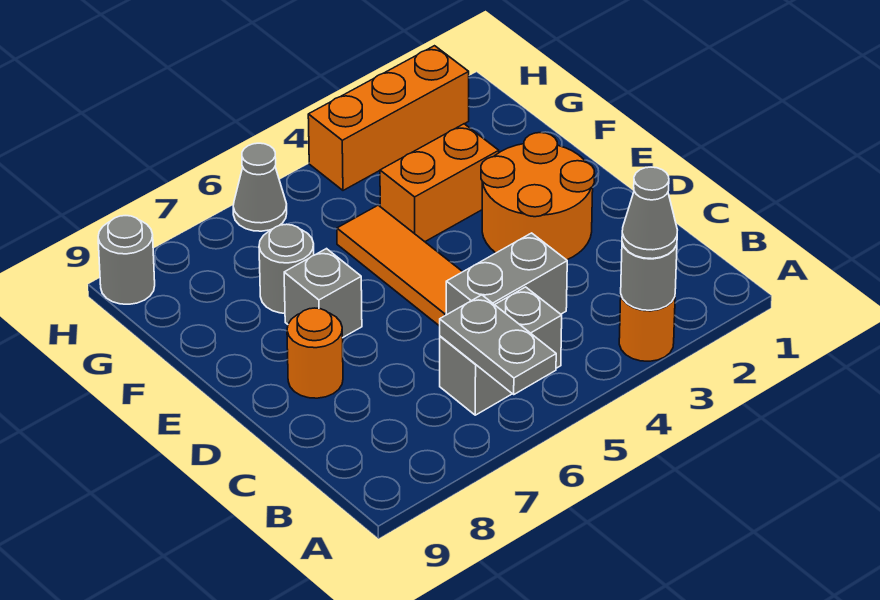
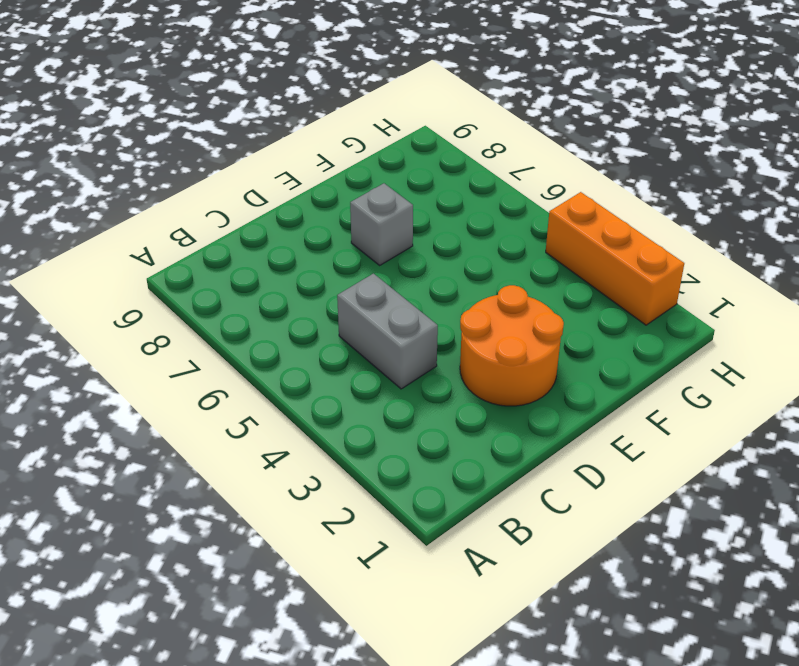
none -> orange 1x1 round brick [619,296,675,361]
none -> grey 1x2 brick [440,287,562,415]
none -> orange 1x3 tile [337,205,462,326]

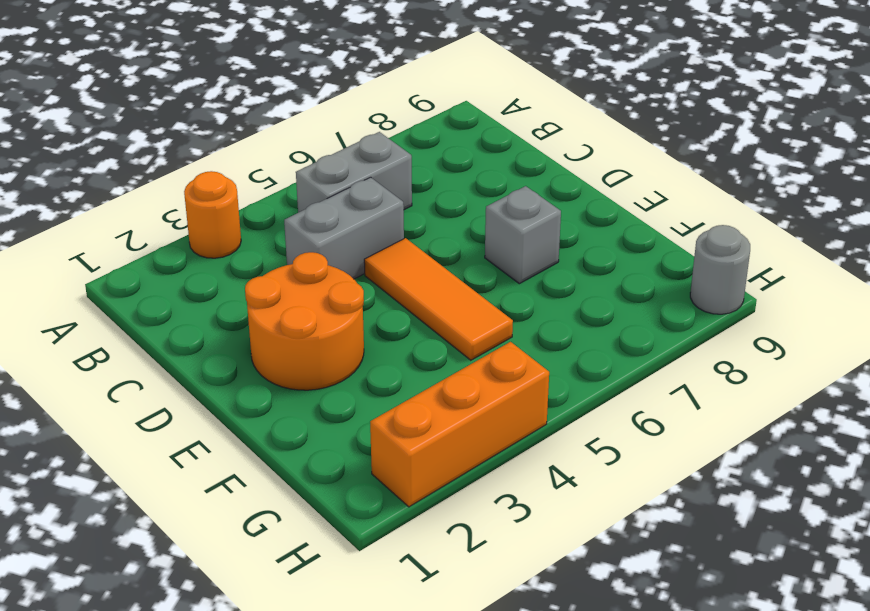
none -> orange 1x1 round brick [287,308,343,398]
none -> orange 1x2 brick [380,124,499,242]
none -> grey 1x1 round brick [259,224,314,313]

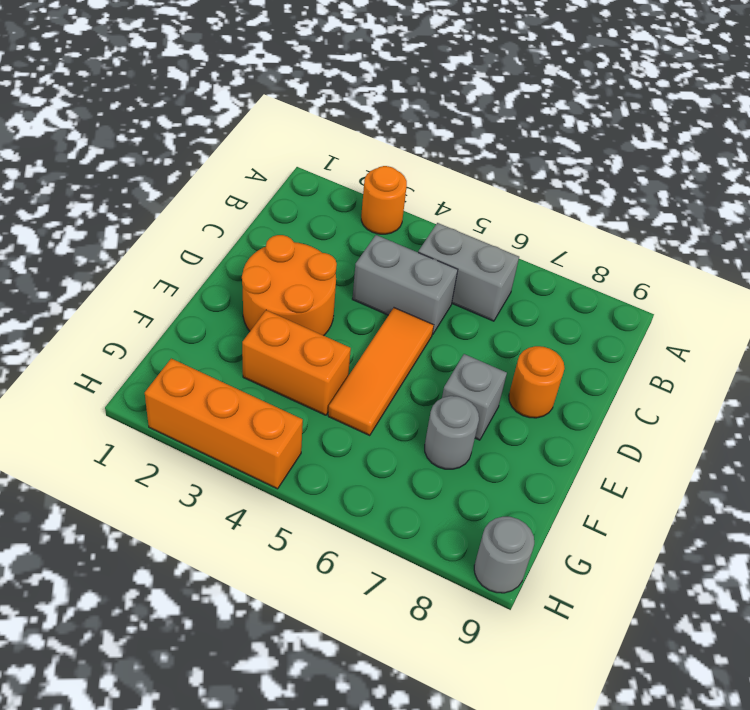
none -> grey 1x1 cone [233,143,287,231]
none -> grey 1x1 round brick [621,243,677,310]
none -> grey 1x2 plate [440,295,556,394]

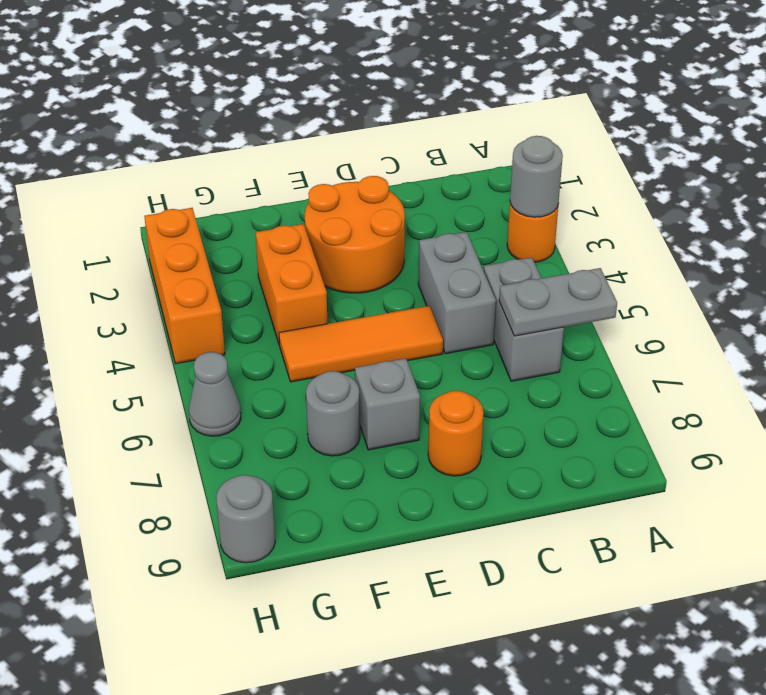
none -> grey 1x1 cone [622,167,677,259]

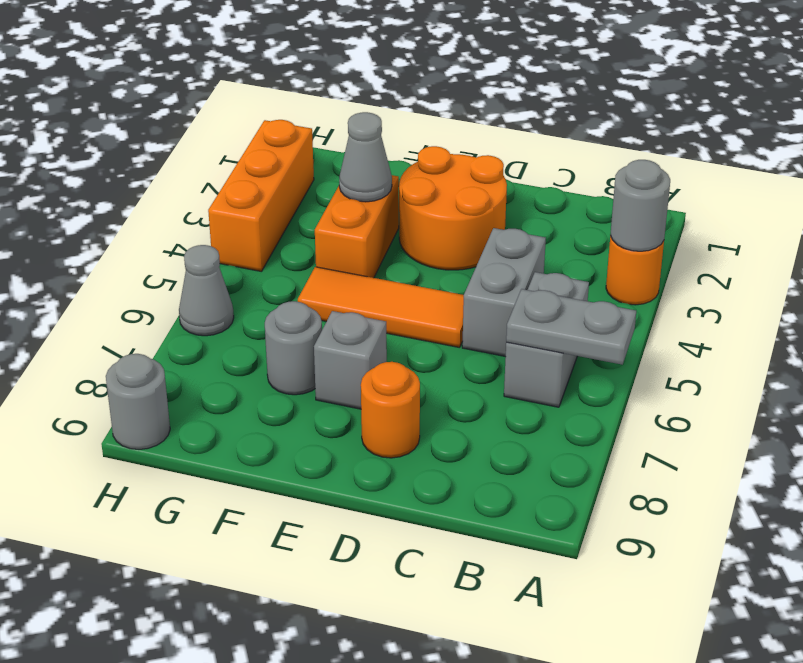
grey 1x1 cone [339,112,392,202] -> grey 1x1 cone moved to [622,167,677,259]

